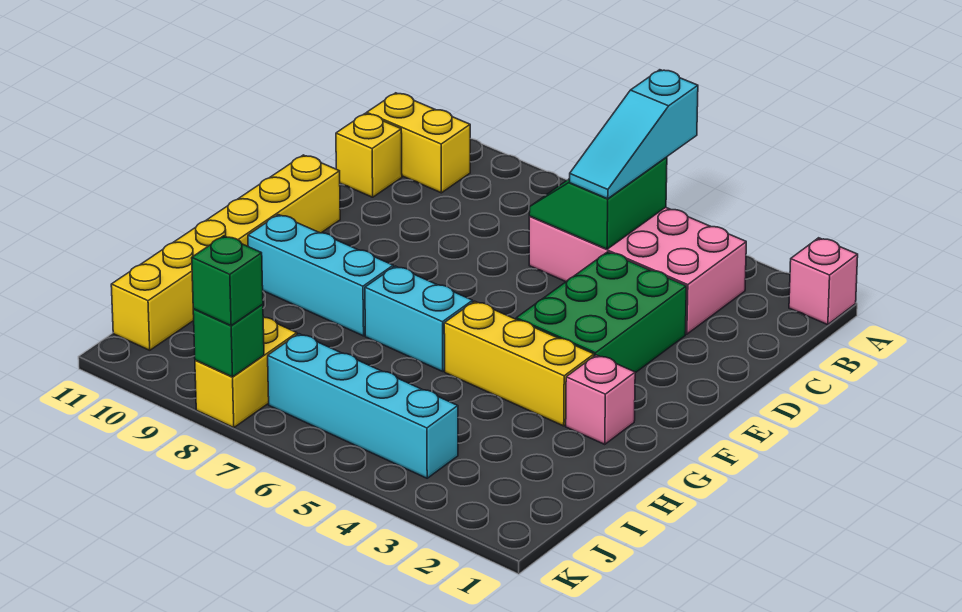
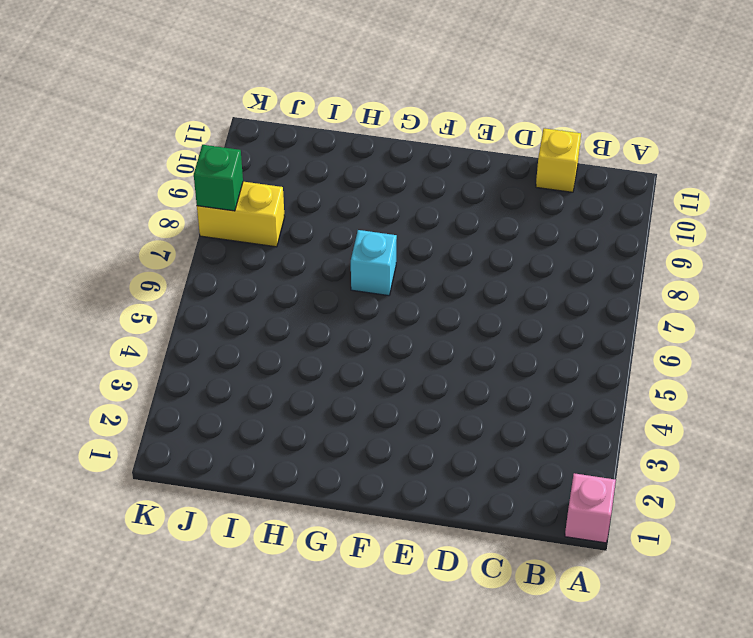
cyan 1x1 brick [351,230,397,296] -> cyan 1x2 brick [365,266,473,371]
none -> pink 2x4 brick [529,207,746,334]
none -> yellow 1x2 brick [367,93,470,193]
none -> green 2x3 brick [516,252,686,373]

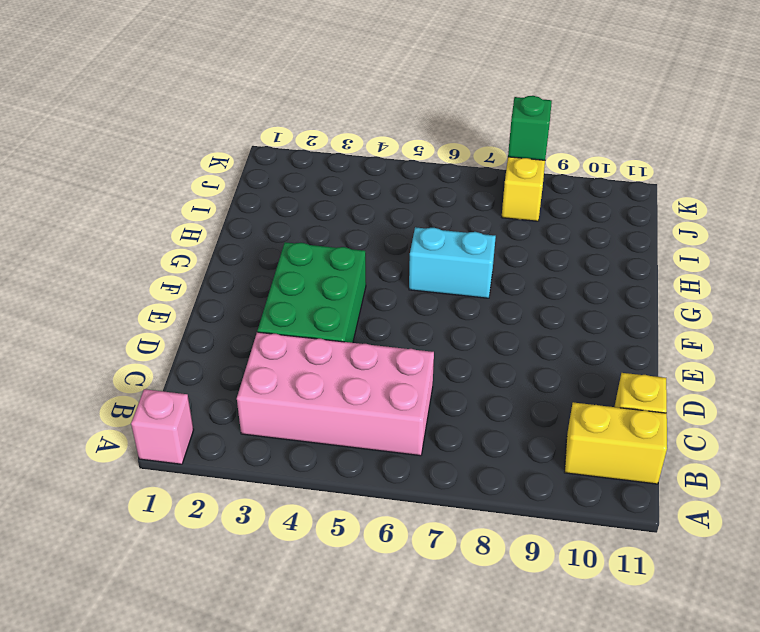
none -> yellow 1x6 brick [111,155,340,350]
none -> pink 1x1 brick [566,355,635,444]
none -> yellow 1x3 brick [444,301,594,426]

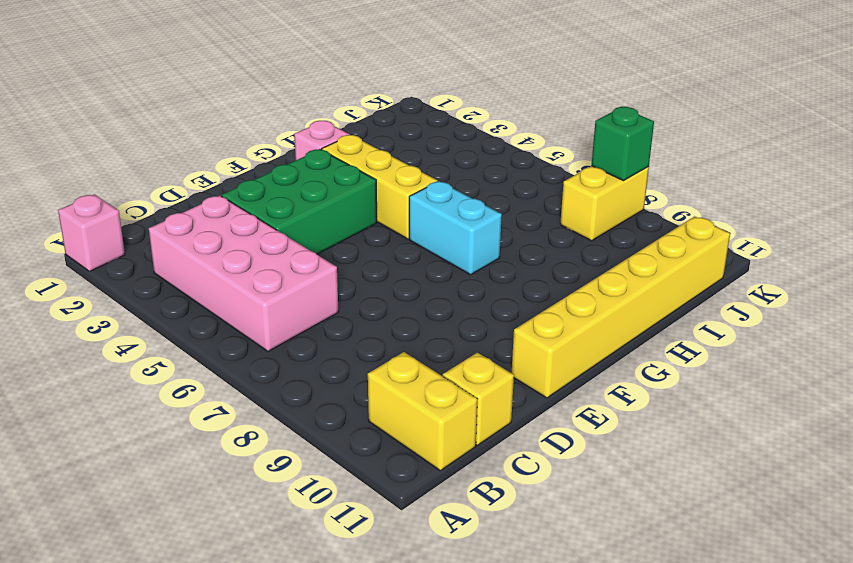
none -> cyan 1x3 brick [248,215,393,336]
none -> cyan 1x4 brick [268,334,458,478]
none -> green 2x2 slope [529,157,667,249]

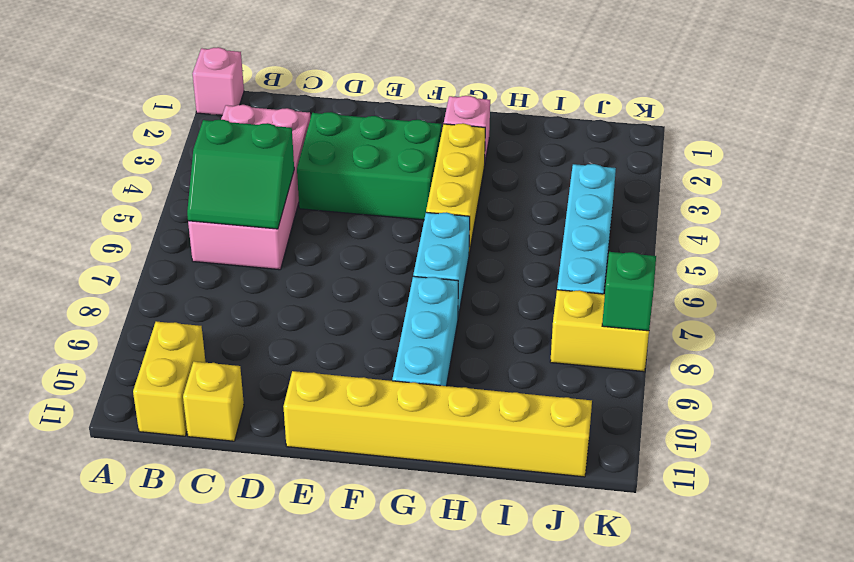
none -> cyan 1x3 slope [570,70,698,199]
none -> green 1x1 brick [192,236,263,326]

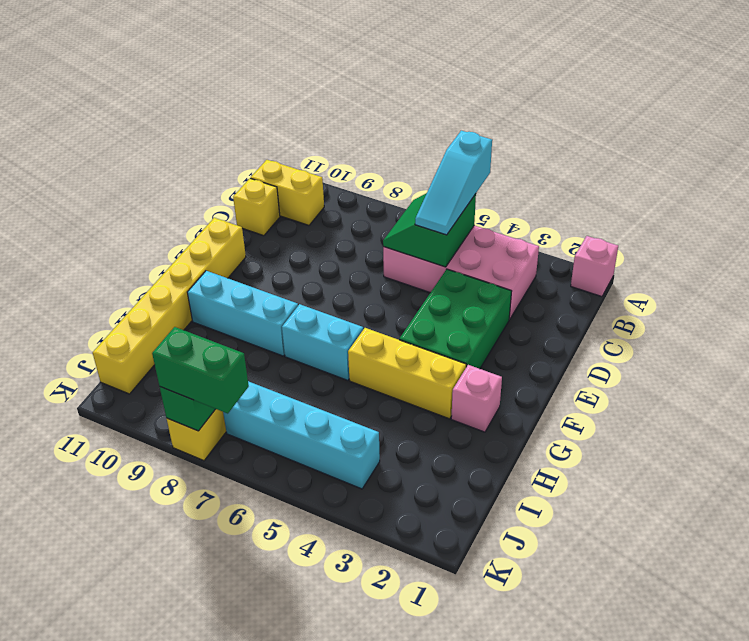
green 1x2 brick [152,327,249,414] -> green 1x1 brick [192,236,263,326]

